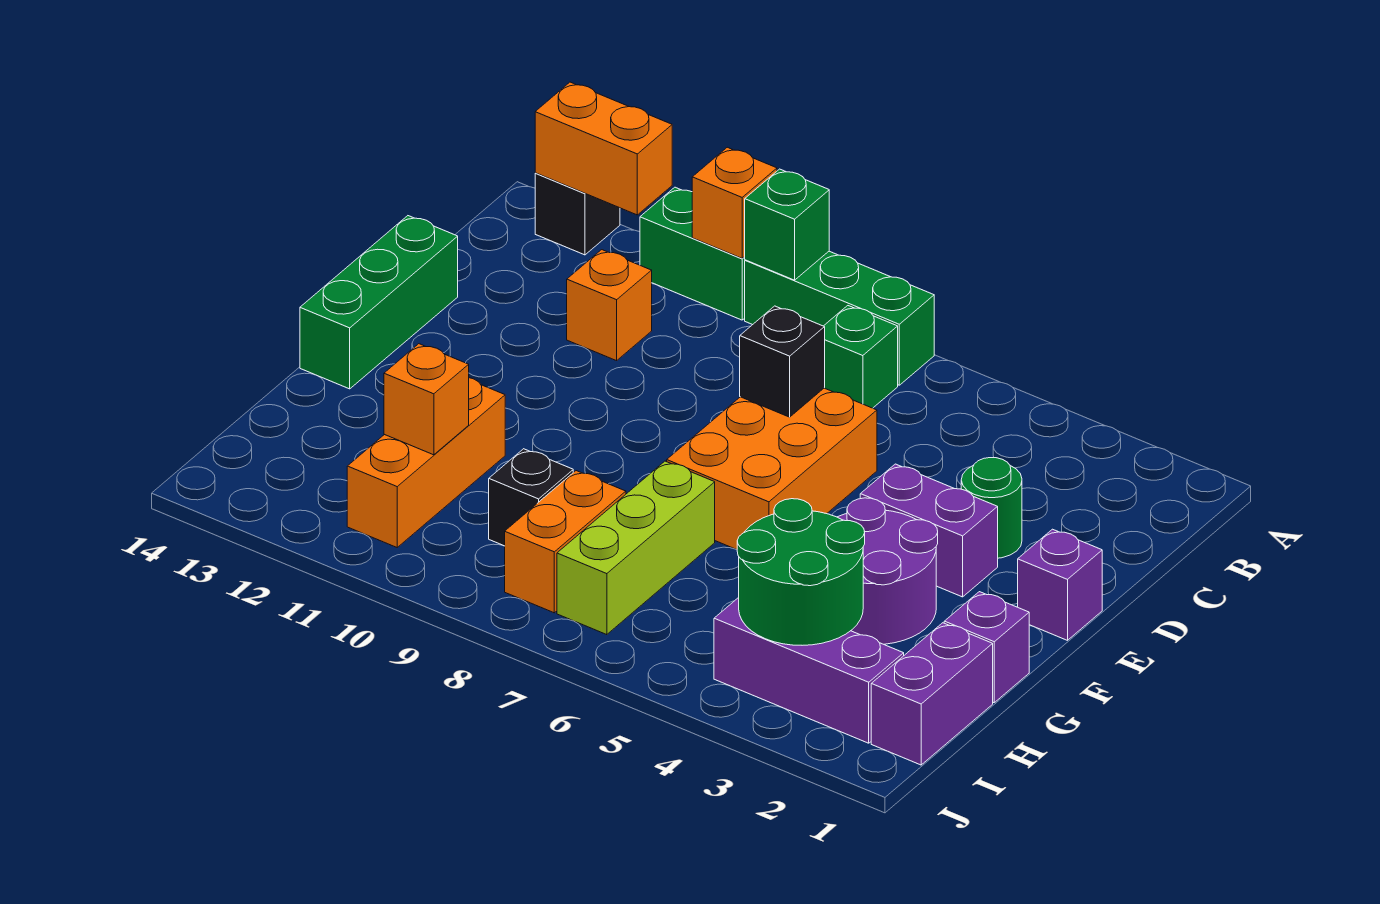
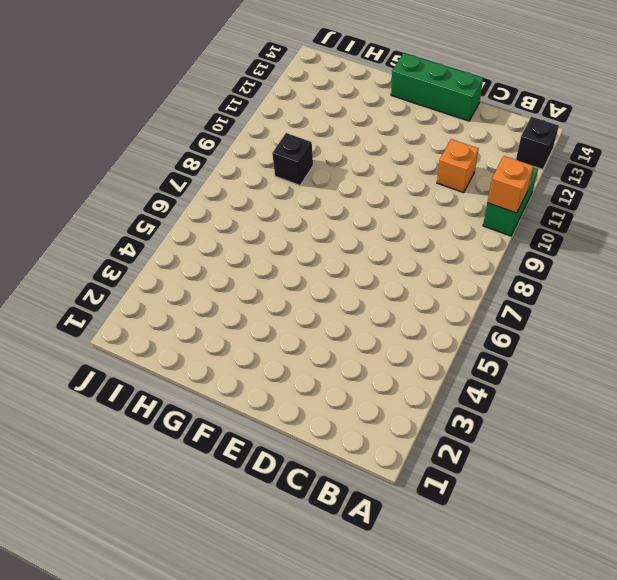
none -> green 1x3 brick [745,251,934,385]
none -> green 1x1 brick [824,306,898,408]
none -> green 1x1 round brick [961,458,1022,558]

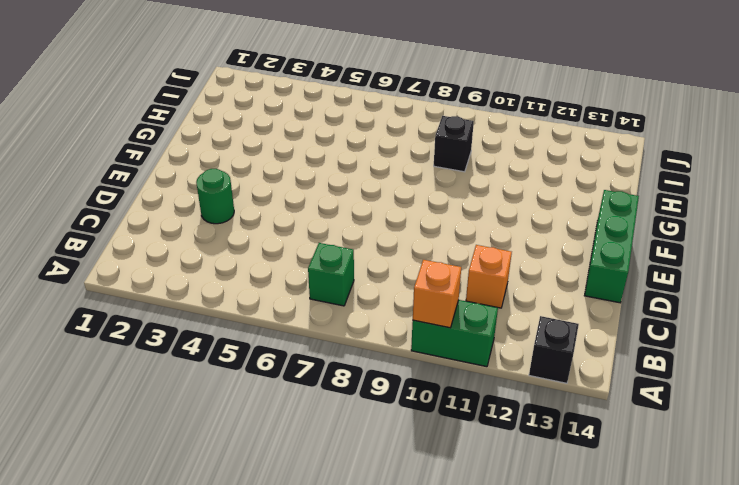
none -> green 1x3 brick [745,251,934,385]
none -> orange 2x3 brick [667,388,877,550]
none -> purple 1x1 brick [1018,529,1102,640]

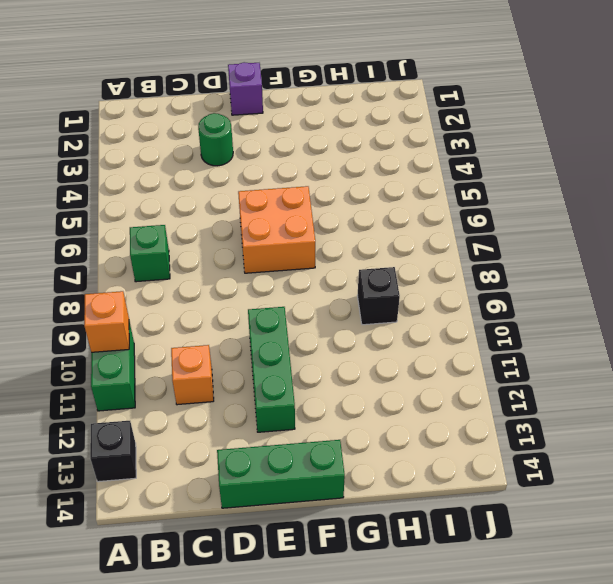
orange 2x2 brick [238,186,315,273] -> orange 2x3 brick [667,388,877,550]
green 1x3 brick [248,307,295,432] -> green 1x3 brick moved to [745,251,934,385]
none -> purple 1x2 brick [860,464,998,597]
none -> purple 2x2 round brick [838,498,938,644]
none -> purple 1x1 brick [944,592,1029,703]

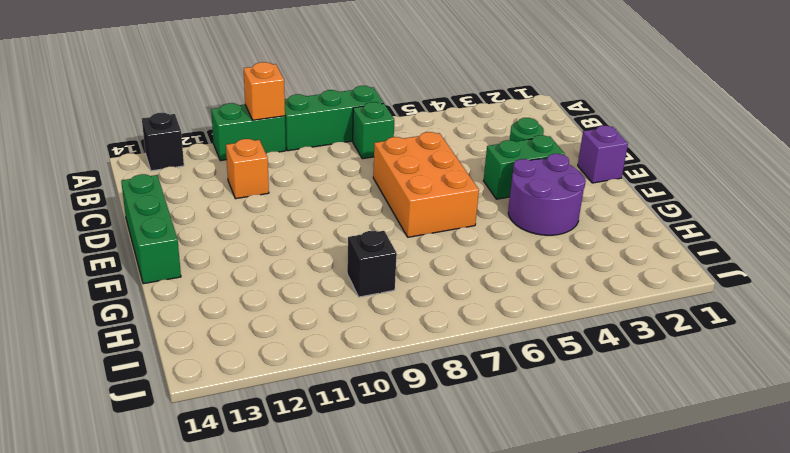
green 1x2 brick [484,135,565,199] -> purple 1x2 brick [860,464,998,597]
none -> purple 1x1 brick [944,592,1029,703]
none -> lime 1x3 brick [557,461,715,635]
none -> orange 1x3 brick [347,378,505,547]

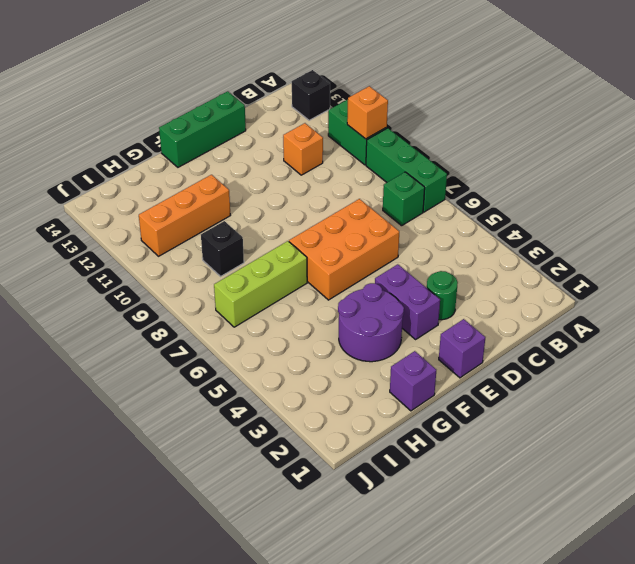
none -> purple 1x2 brick [871,623,993,765]
none -> orange 1x2 brick [505,471,626,613]
none -> purple 1x3 brick [714,598,904,743]

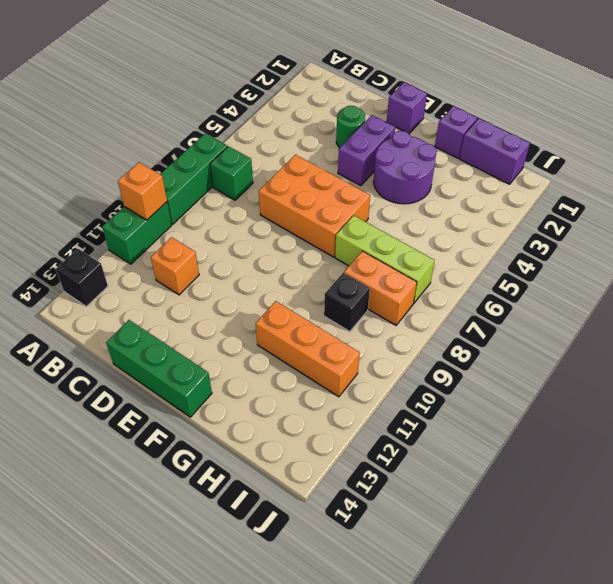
none -> purple 1x3 brick [714,598,904,743]
none -> green 1x1 brick [745,169,829,280]
none -> orange 1x2 brick [535,82,672,215]

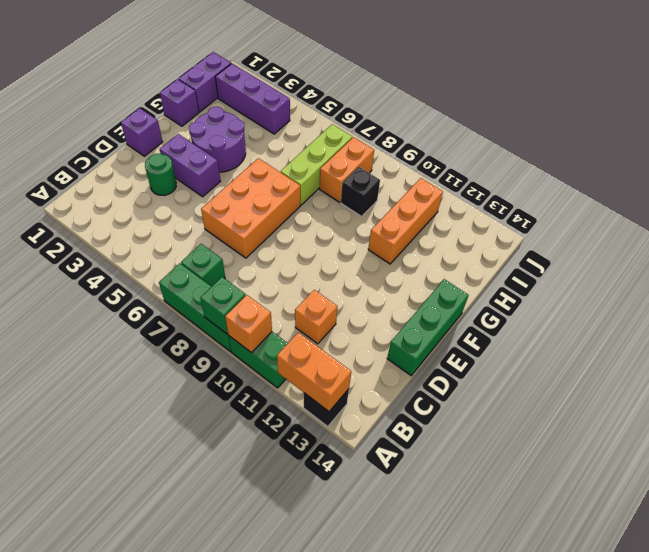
none -> black 1x1 brick [740,306,825,417]
none -> green 2x2 round brick [737,499,865,645]
none -> orange 1x1 brick [384,344,469,455]

